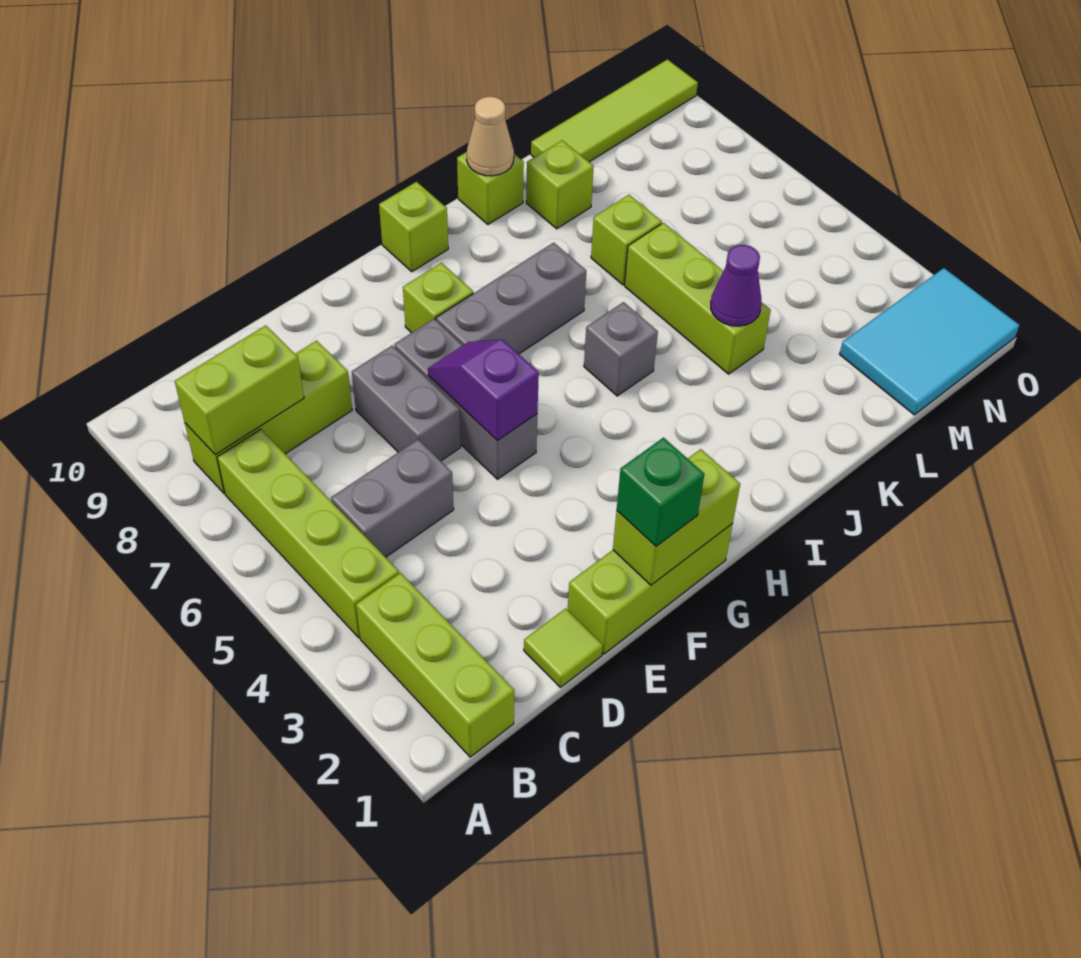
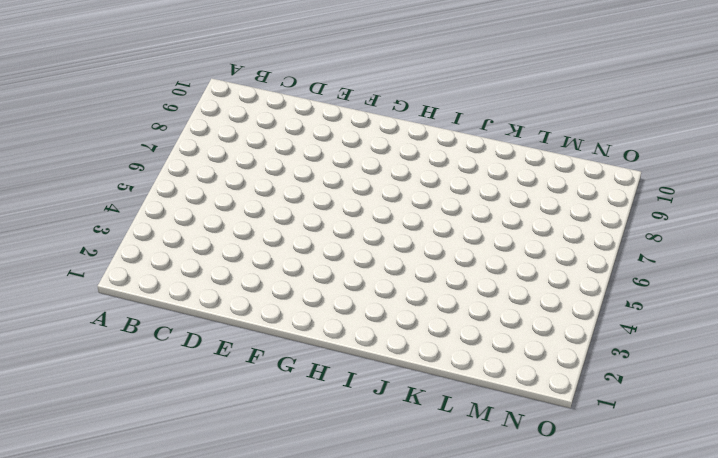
none -> lime 1x3 brick [356,573,514,757]
none -> lime 1x4 brick [217,429,399,638]
none -> lime 1x3 brick [185,341,352,493]

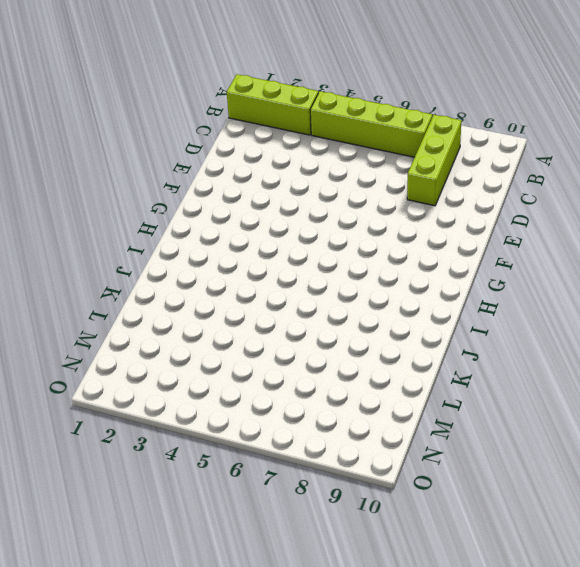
none -> grey 1x2 brick [331,439,454,557]
none -> lime 1x1 tile [524,608,603,688]
none -> lime 1x3 brick [568,524,733,654]

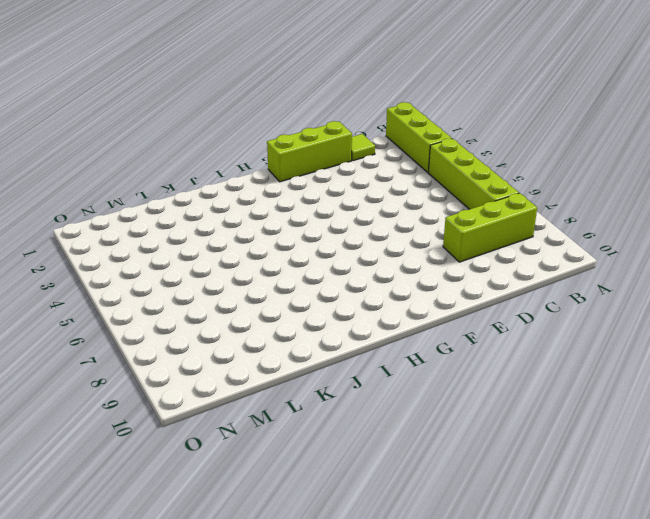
none -> grey 1x2 brick [331,439,454,557]
none -> grey 1x2 brick [352,345,461,461]
none -> grey 1x3 brick [394,319,537,479]

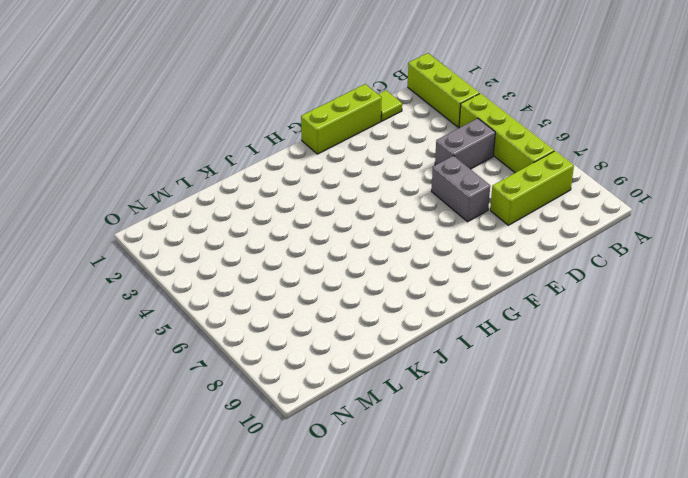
none -> grey 1x3 brick [394,319,537,479]
none -> grey 1x3 brick [436,243,586,354]
none -> lime 1x1 brick [403,263,473,333]

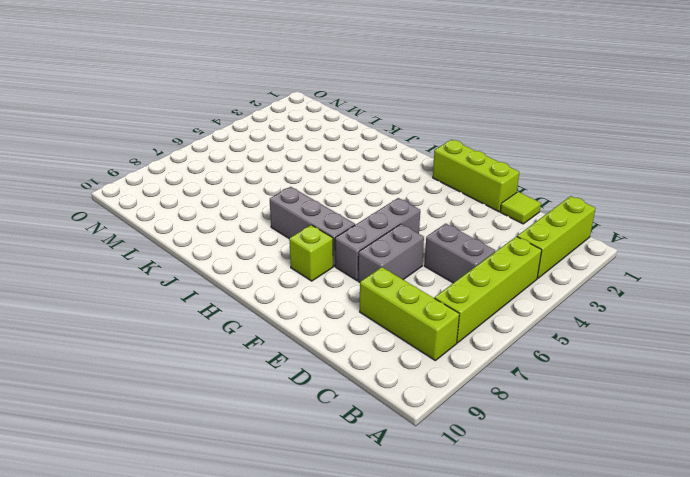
none -> lime 1x1 brick [379,182,448,272]
none -> grey 1x1 brick [584,302,658,396]
none -> lime 1x1 brick [457,152,524,224]

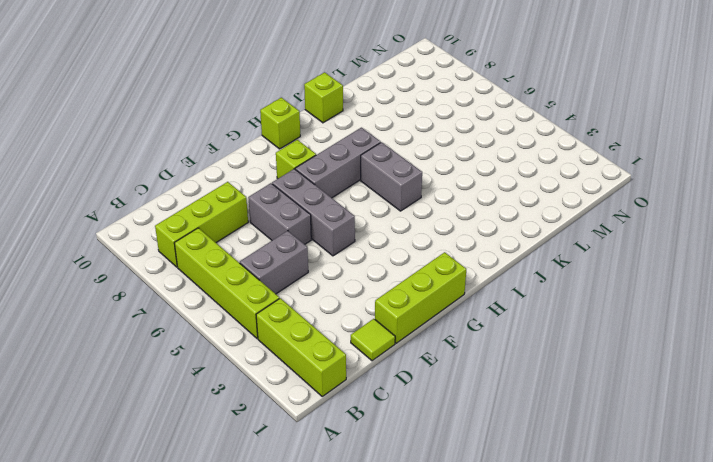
grey 1x2 brick [361,142,422,211] -> grey 1x1 brick [584,302,658,396]
none -> lime 1x3 brick [625,223,771,374]
none -> lime 1x1 brick [591,195,662,285]
none -> lime 1x1 brick [526,140,594,229]

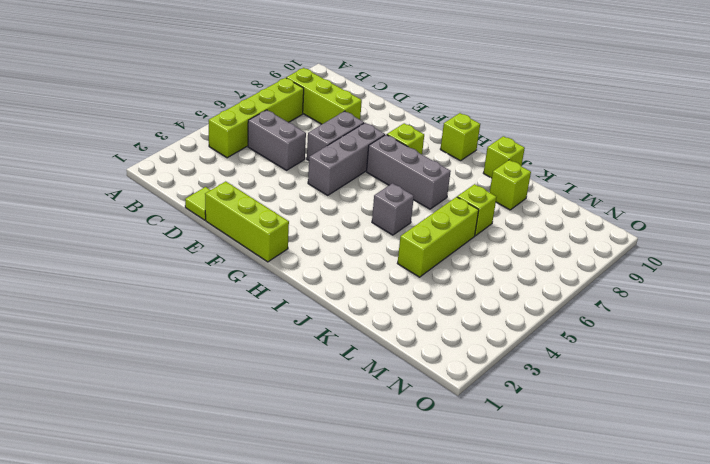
none -> lime 1x3 brick [356,573,514,757]
none -> lime 1x4 tile [531,59,698,162]
none -> cyan 2x3 tile [840,268,1019,415]

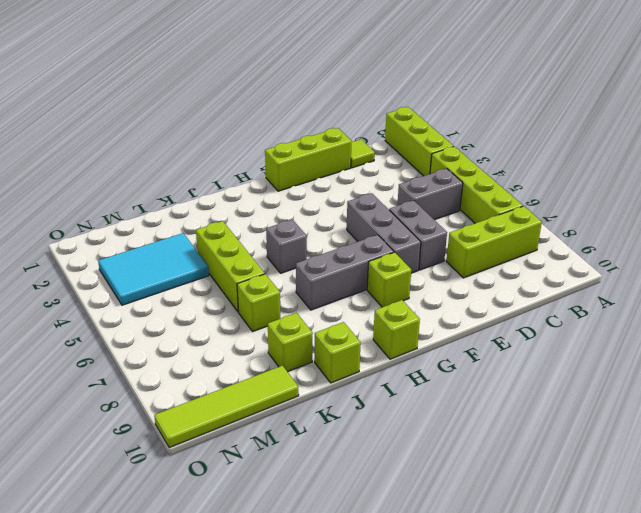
cyan 2x3 tile [98,233,209,305] -> cyan 2x3 tile moved to [840,268,1019,415]
none -> lime 1x2 brick [175,325,304,455]
none -> lime 1x2 brick [613,449,740,585]
none -> purple 1x2 slope [428,339,539,440]

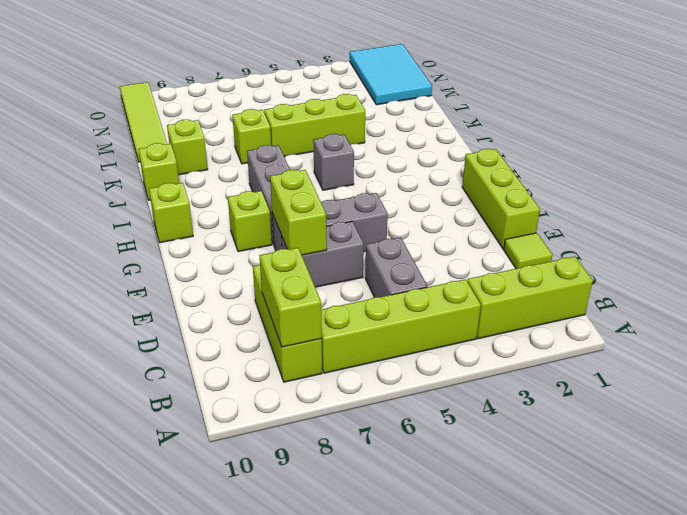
lime 1x2 brick [270,170,327,255] -> lime 1x2 brick moved to [613,449,740,585]
none -> purple 1x2 slope [428,339,539,440]
none -> tan 1x1 cone [467,97,514,176]
none -> purple 1x1 cone [711,245,761,326]

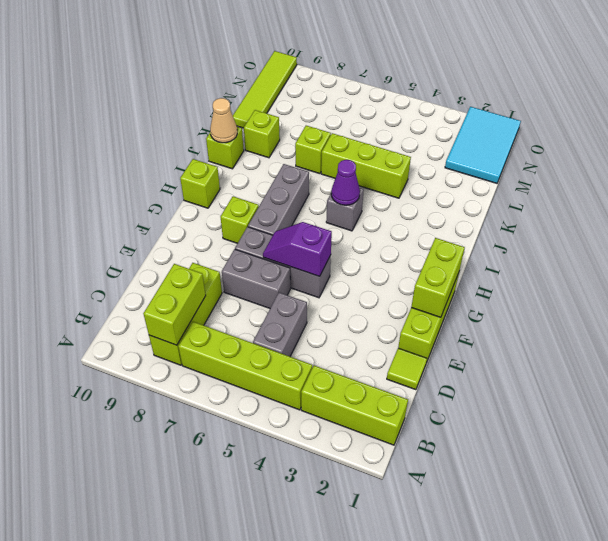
purple 1x1 cone [331,160,360,205] -> purple 1x1 cone moved to [711,245,761,326]
none -> green 1x1 brick [617,438,704,546]

